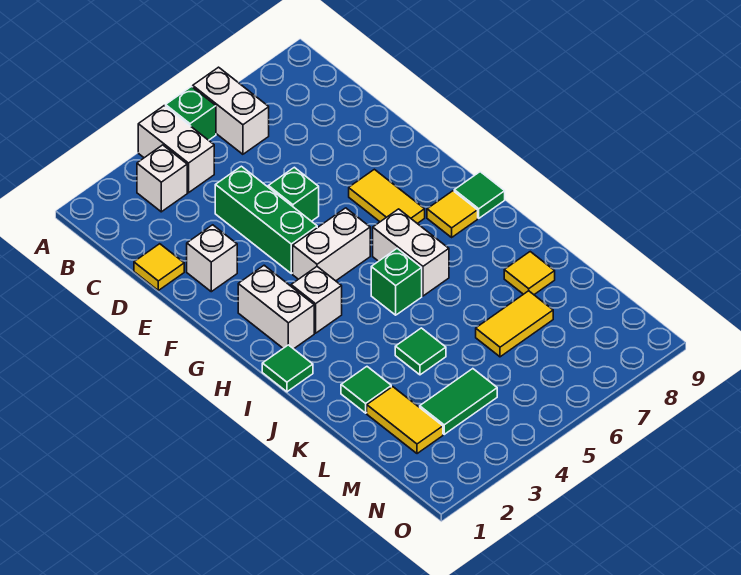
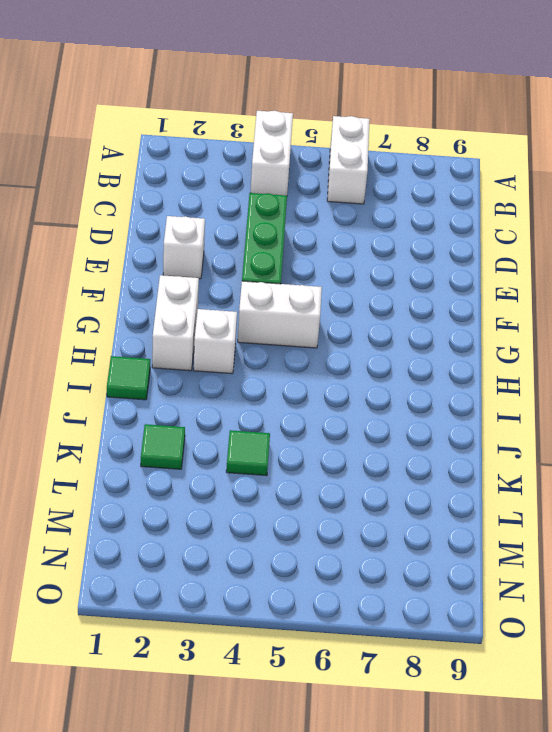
none -> green 1x1 brick [166,86,216,140]
none -> white 1x1 brick [137,145,187,212]
none -> yellow 1x1 tile [134,244,184,290]

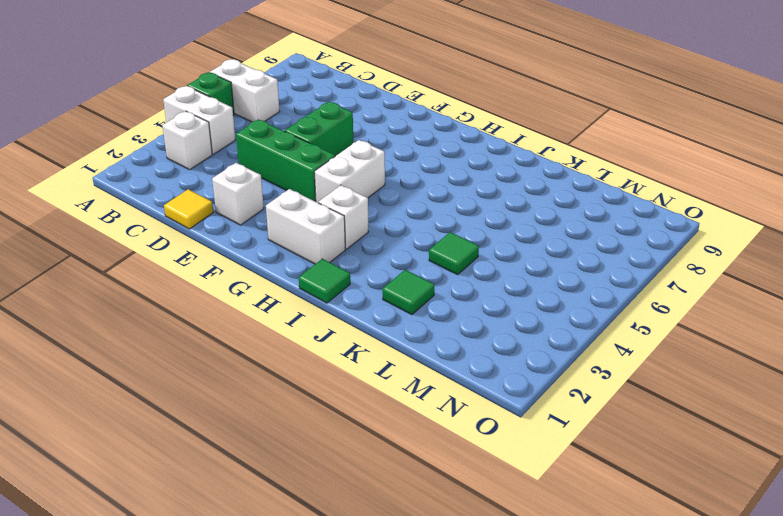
green 1x2 brick [285,102,353,156] -> green 1x1 brick [268,167,319,221]
none -> yellow 1x2 tile [349,169,425,223]
none -> white 1x2 brick [373,209,449,296]
none -> yellow 1x1 tile [427,191,478,237]

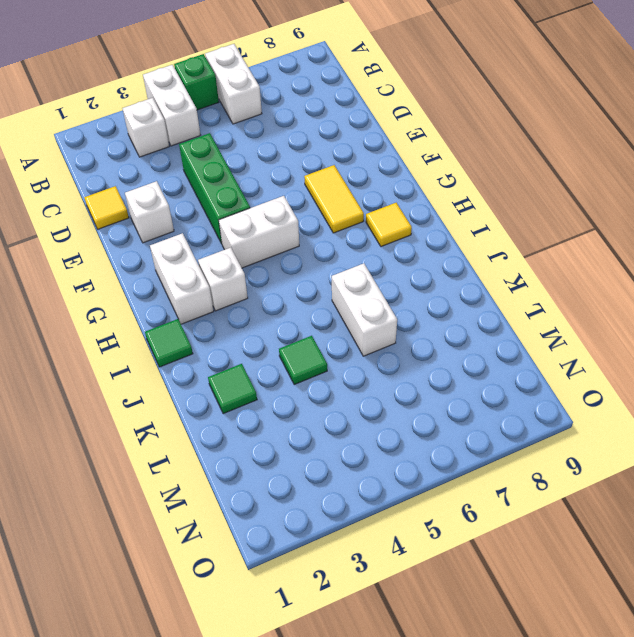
white 1x2 brick [332,263,397,356] -> white 1x2 brick moved to [373,209,449,296]
none -> green 1x1 brick [268,167,319,221]
none -> green 1x1 tile [454,172,505,218]
none -> green 1x1 brick [371,249,422,315]

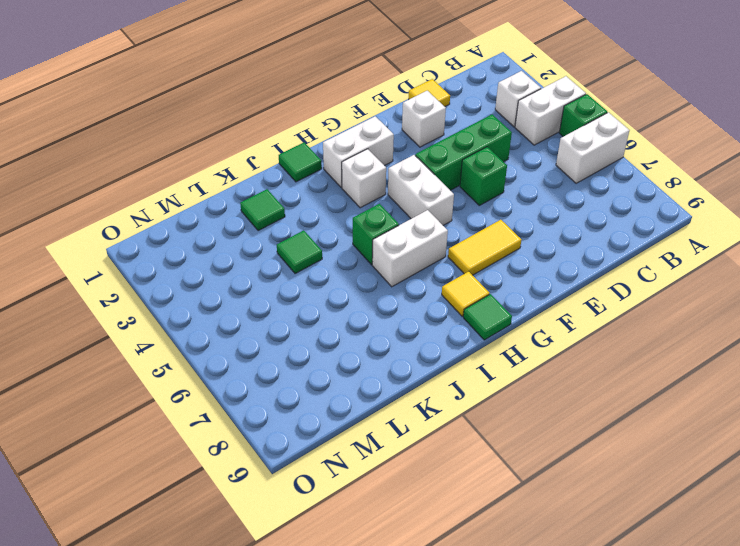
none -> yellow 1x1 tile [504,252,555,294]
none -> yellow 1x2 tile [367,387,443,454]
none -> yellow 1x2 tile [476,291,553,357]

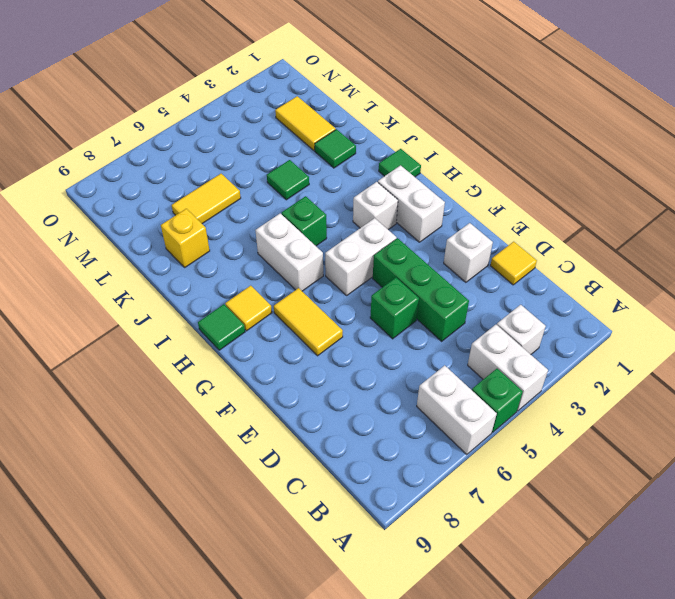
yellow 1x1 brick [161,209,210,267] -> yellow 1x1 tile [504,252,555,294]
none -> green 1x2 tile [420,369,497,434]

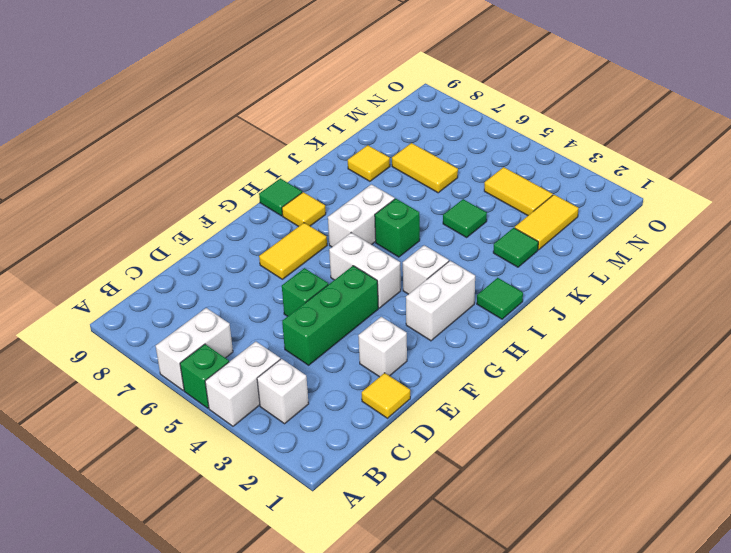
yellow 1x2 tile [484,167,553,216] -> green 1x2 tile [420,369,497,434]

